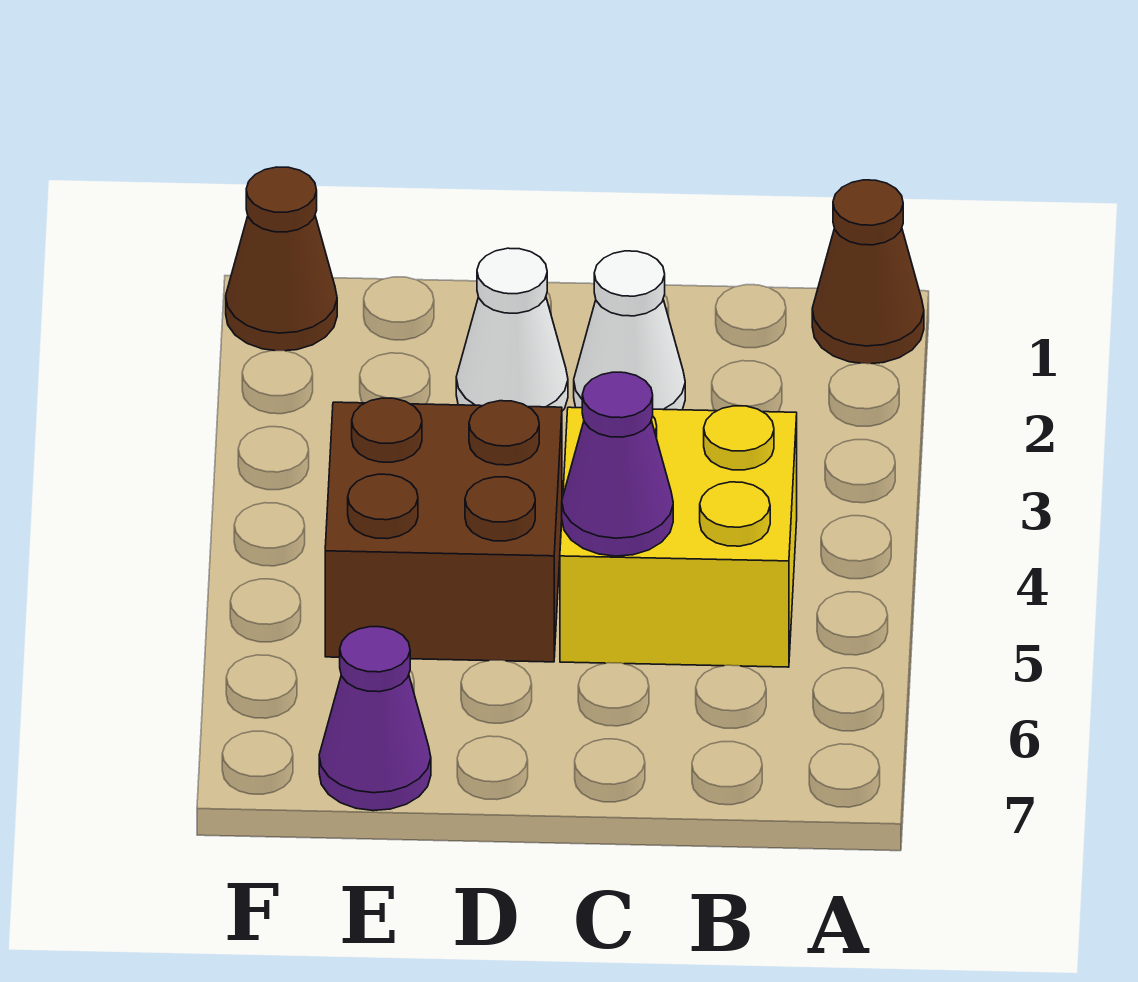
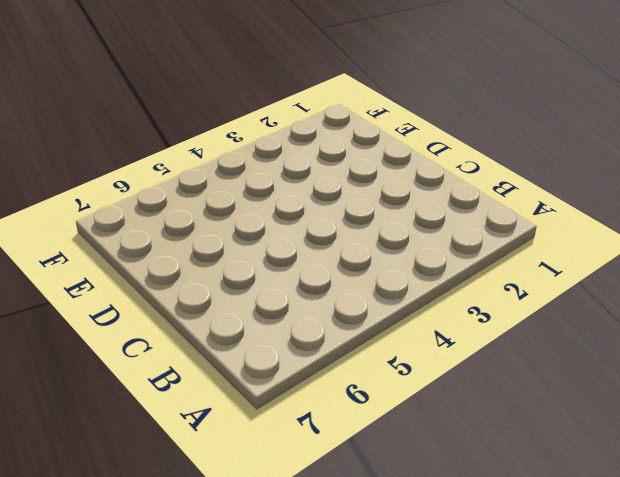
none -> brown 1x1 cone [812,180,924,364]
none -> yellow 2x2 brick [560,406,797,667]

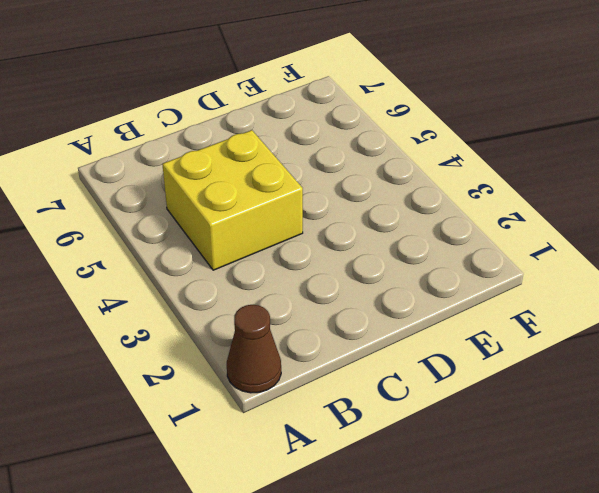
none -> white 1x1 cone [574,251,685,410]
none -> white 1x1 cone [456,248,568,411]

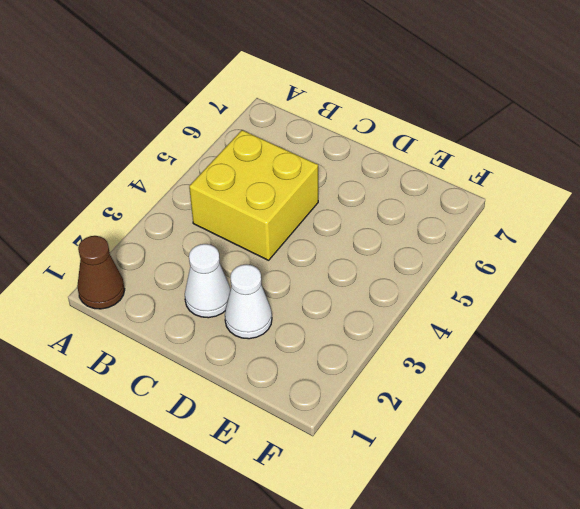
none -> brown 2x2 brick [325,398,562,662]
none -> purple 1x1 cone [319,627,431,811]

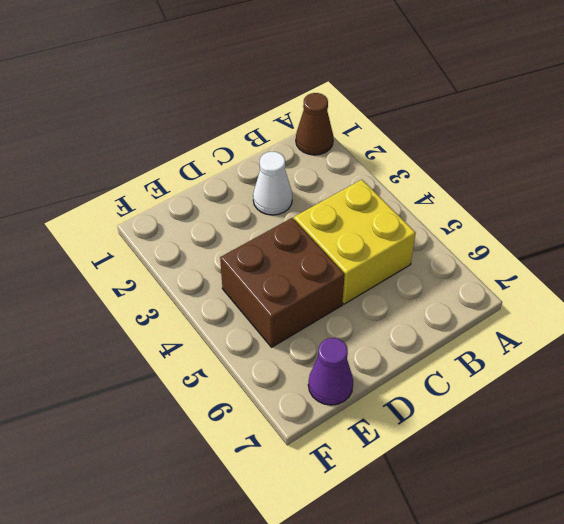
none -> white 1x1 cone [456,248,568,411]
none -> brown 1x1 cone [226,167,337,351]

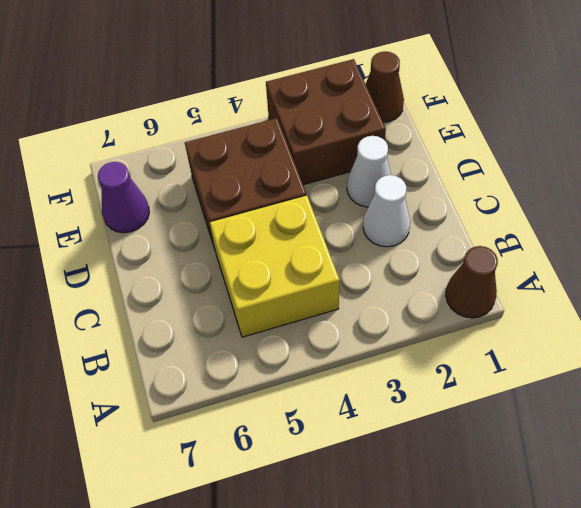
brown 2x2 brick [266,59,386,185] -> none
none -> purple 1x1 cone [562,372,673,556]

